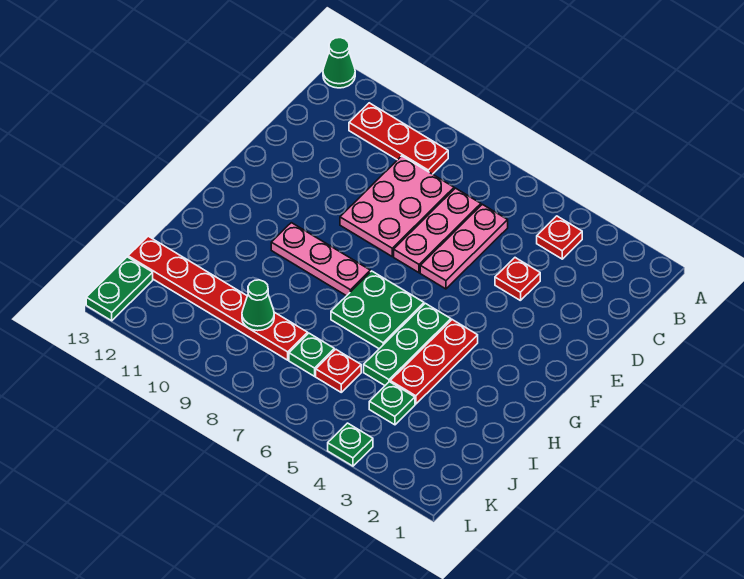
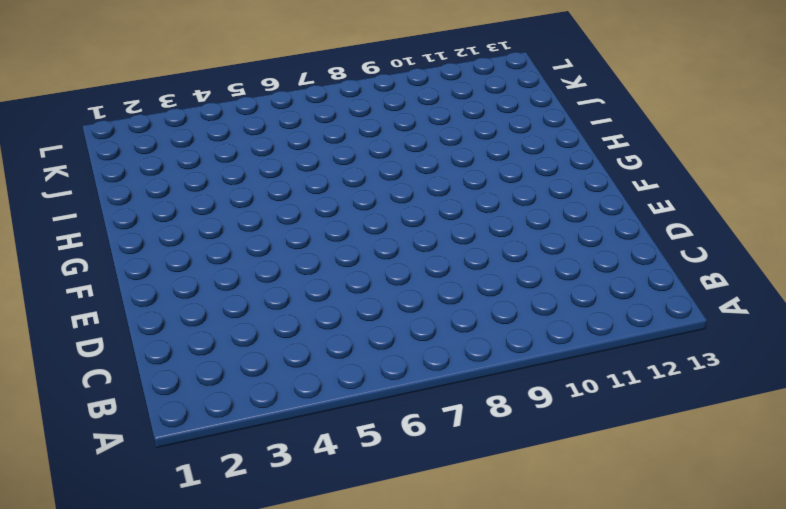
none -> green 1x1 cone [323,38,355,88]
none -> red 1x1 plate [537,216,582,259]
none -> red 1x3 plate [349,103,448,174]

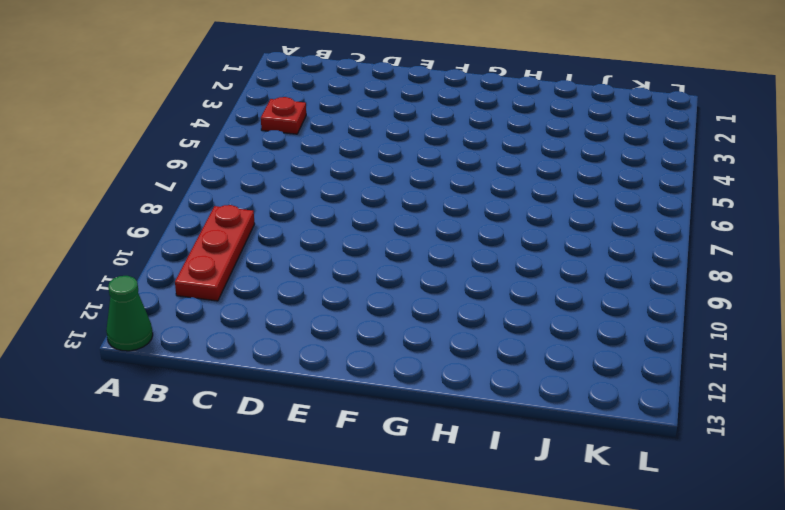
none -> pink 1x3 plate [420,204,508,289]
none -> pink 1x3 plate [394,188,481,273]
none -> pink 2x3 plate [340,156,454,256]

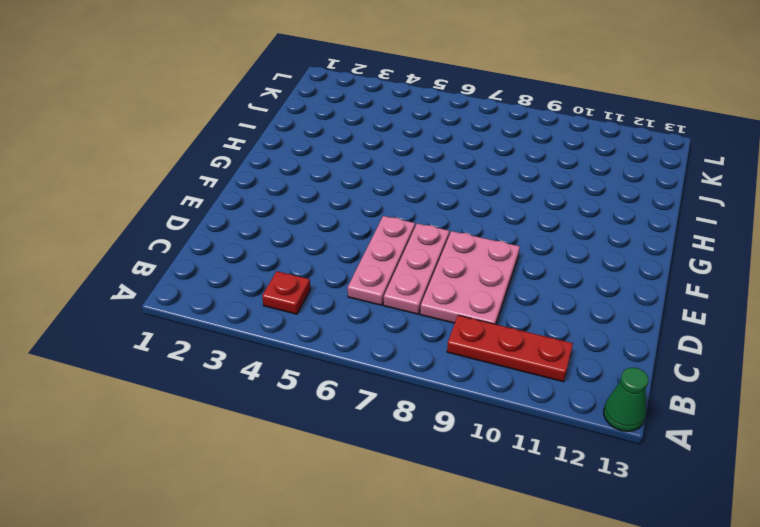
none -> red 1x1 plate [495,258,540,301]
none -> red 1x3 plate [390,320,478,404]
none -> green 1x3 plate [364,303,451,385]

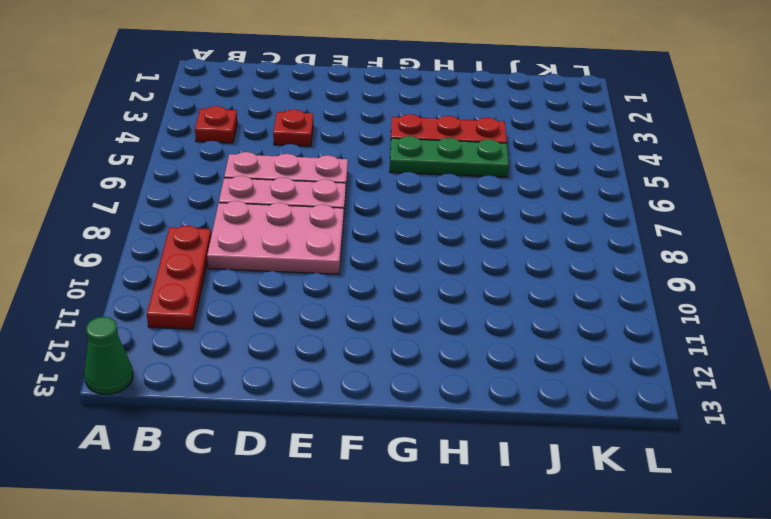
none -> green 2x2 plate [331,271,424,349]
none -> pink 1x3 plate [271,223,370,296]
none -> green 1x1 plate [369,382,415,425]

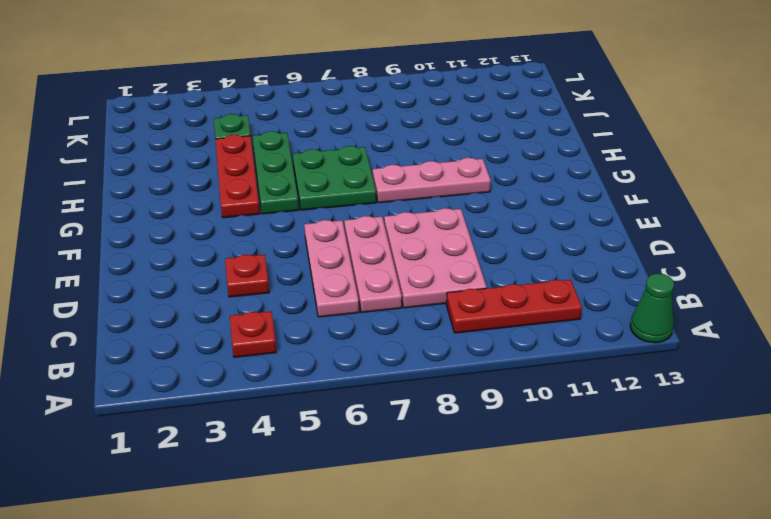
none -> red 1x1 plate [316,349,361,392]
none -> green 1x1 plate [289,333,334,376]
none -> red 1x6 plate [128,236,308,360]

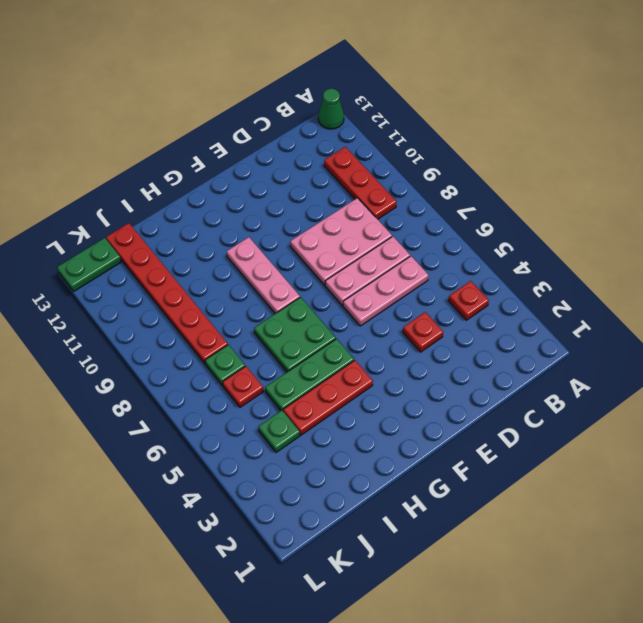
none -> green 1x1 plate [328,423,373,466]
none -> green 1x1 cone [242,280,274,331]

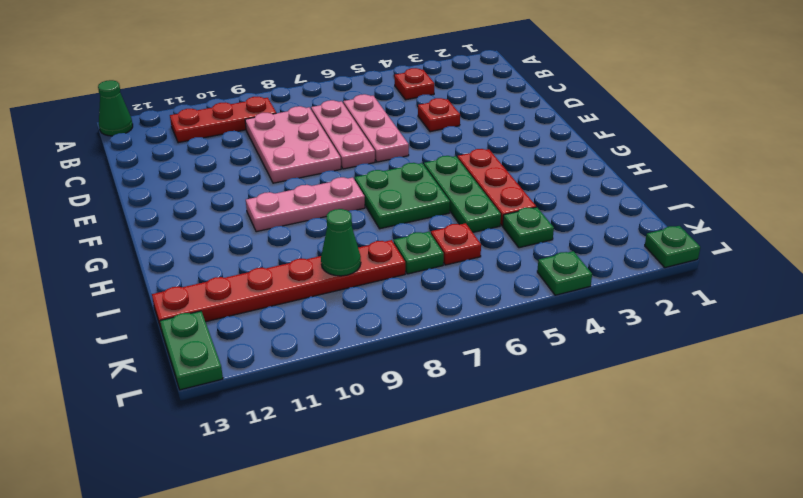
green 1x1 plate [645,226,700,268] -> none

